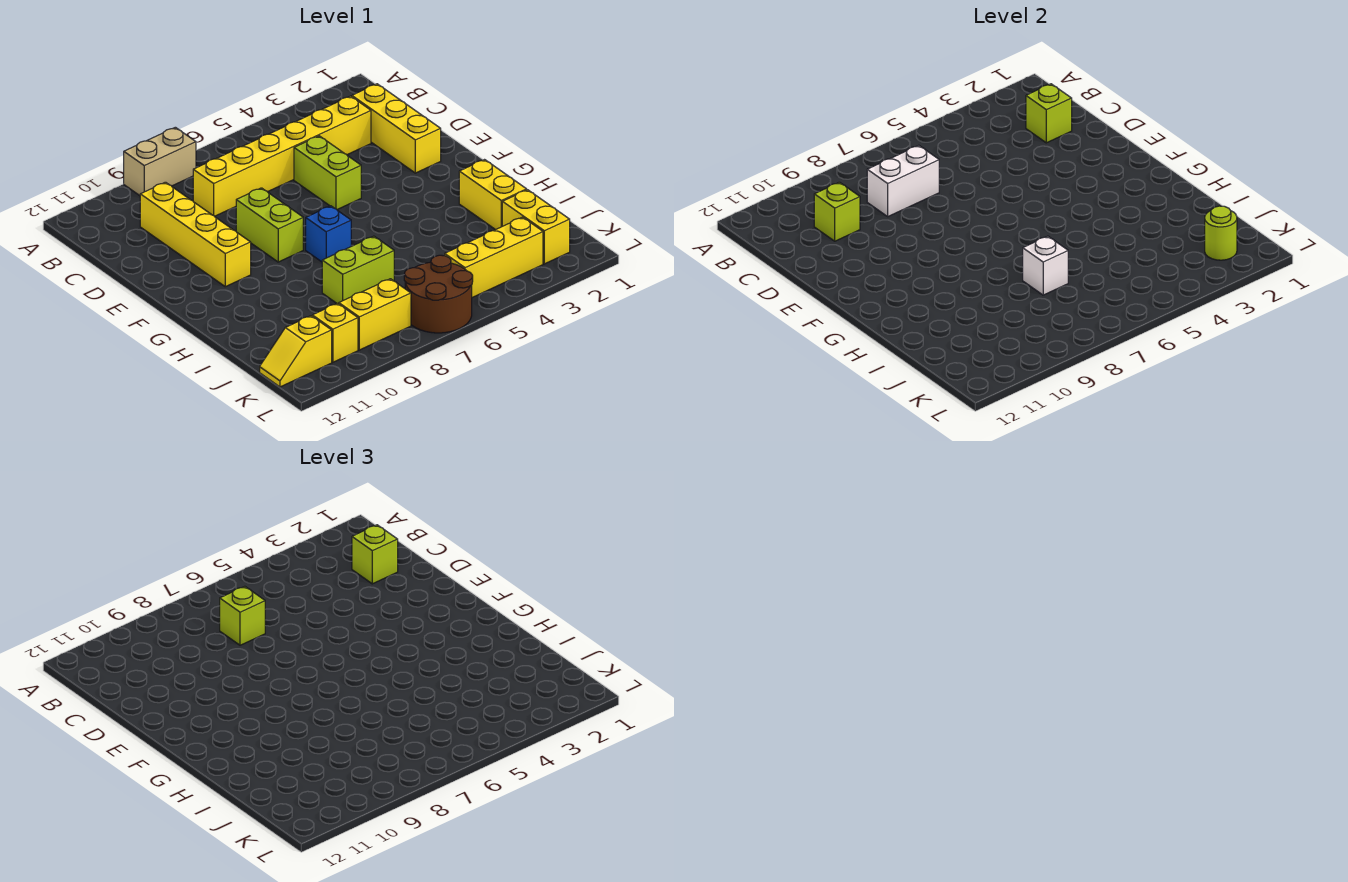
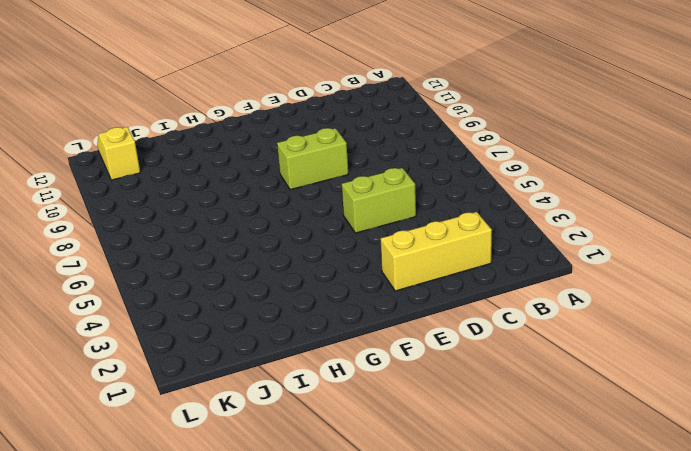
none -> tan 1x2 brick [124,127,196,196]
none -> yellow 1x6 brick [193,96,371,216]
none -> yellow 1x4 brick [140,182,251,287]

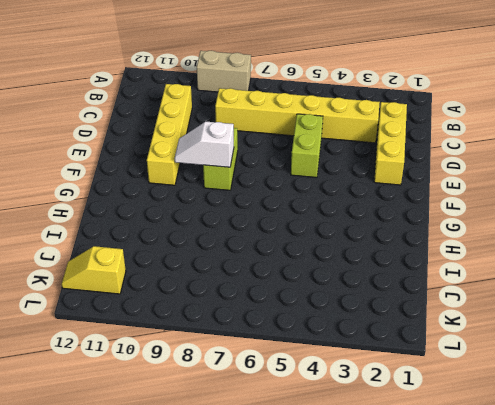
white 1x2 slope [175,122,234,167] -> none
none -> blue 1x1 brick [306,206,351,262]
none -> yellow 1x2 brick [459,160,527,230]
none -> lime 1x2 brick [322,236,394,304]

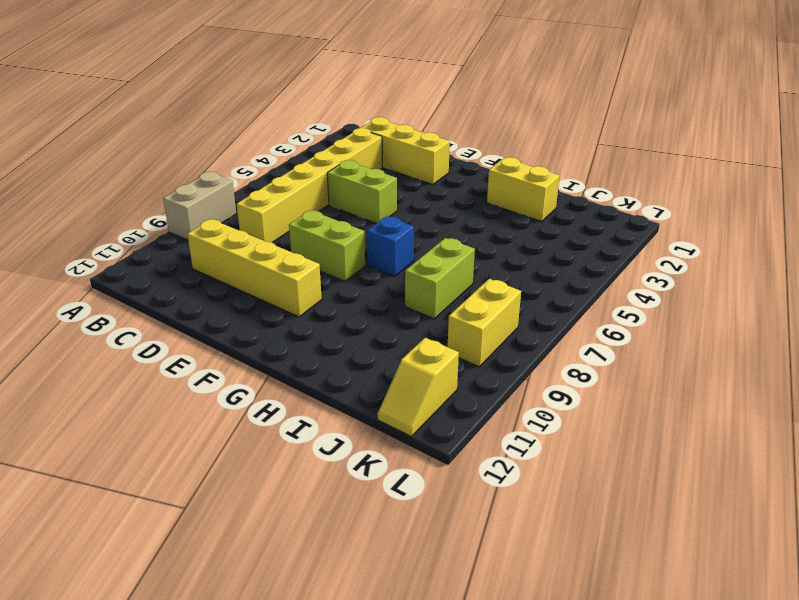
none -> yellow 1x2 brick [502,190,570,264]
none -> yellow 1x3 brick [445,217,543,298]
none -> brown 2x2 round brick [404,255,473,333]

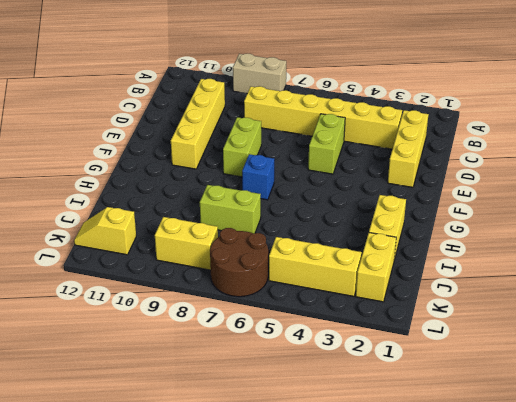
none -> yellow 1x1 brick [312,303,358,362]
none -> lime 1x1 brick [1026,84,1072,143]
none -> white 1x2 brick [867,145,939,217]

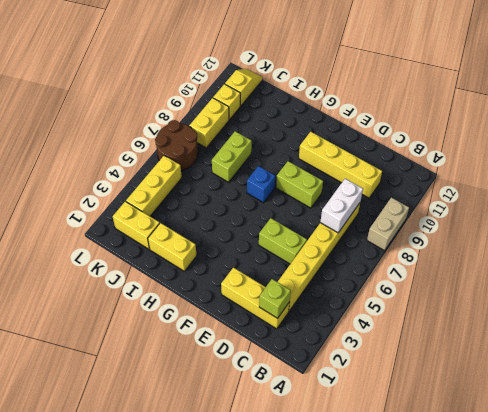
none -> lime 1x1 brick [814,182,860,241]
none -> white 1x1 brick [1023,236,1068,295]
none -> lime 1x1 round brick [1205,206,1237,260]

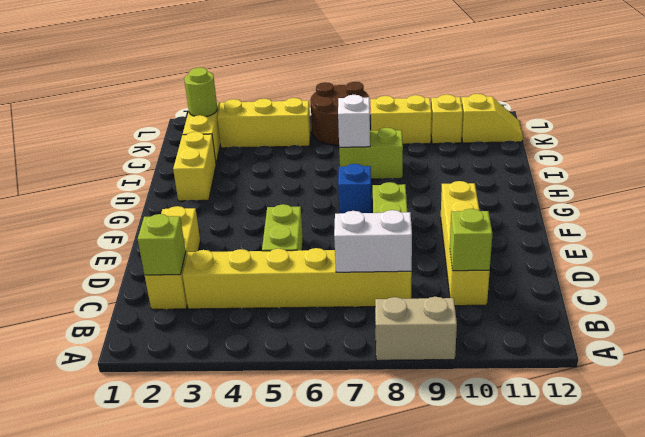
none -> lime 1x1 brick [352,525,398,584]
none -> lime 1x1 brick [220,586,265,645]

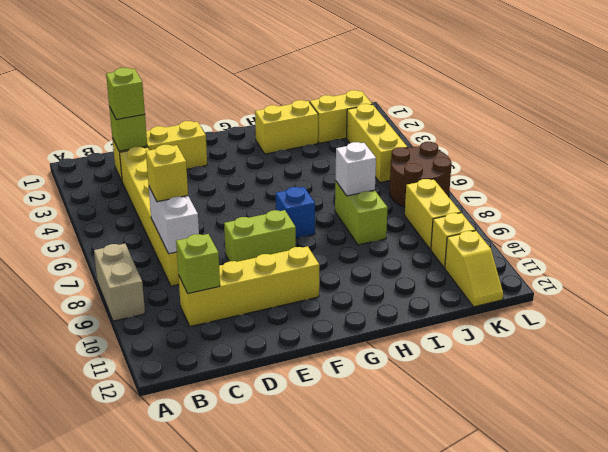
yellow 1x1 brick [146,145,188,202] -> lime 1x1 brick [220,586,265,645]
none -> lime 1x2 brick [294,136,361,210]
none -> lime 1x1 round brick [1205,206,1237,260]

